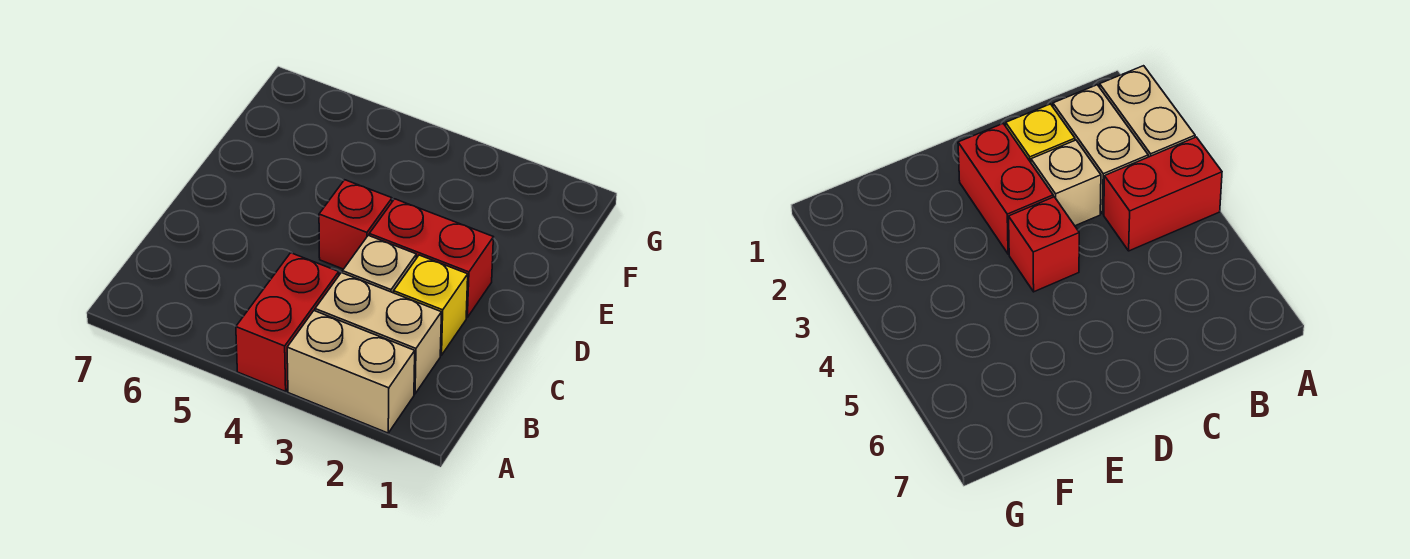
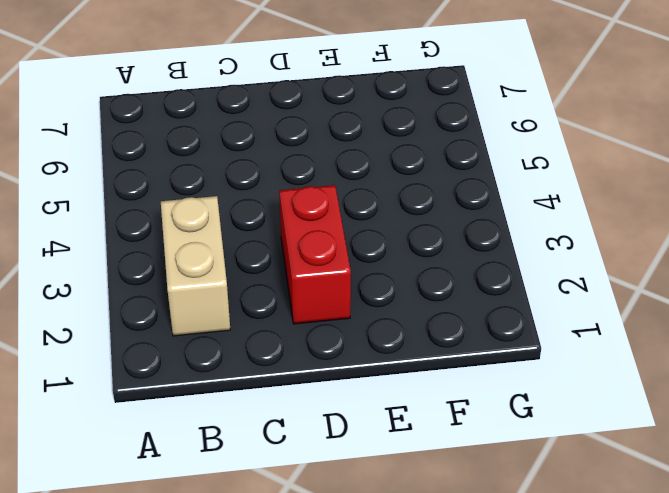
none -> tan 1x2 brick [287,311,415,433]
none -> red 1x2 brick [236,253,339,391]

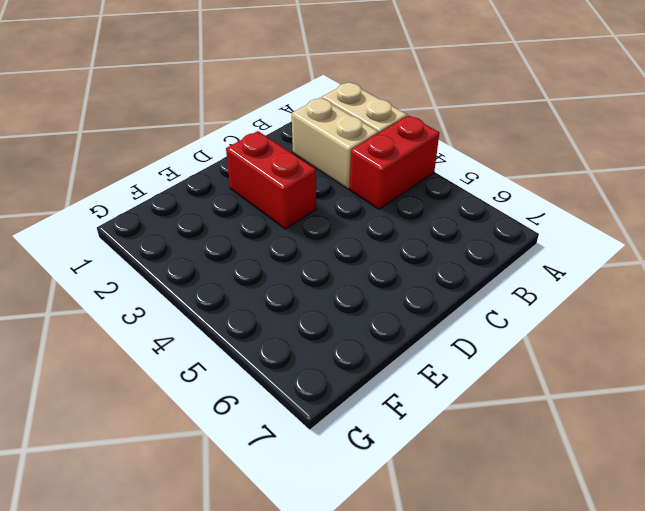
none -> yellow 1x1 brick [394,255,468,355]
none -> tan 1x1 brick [342,235,416,293]

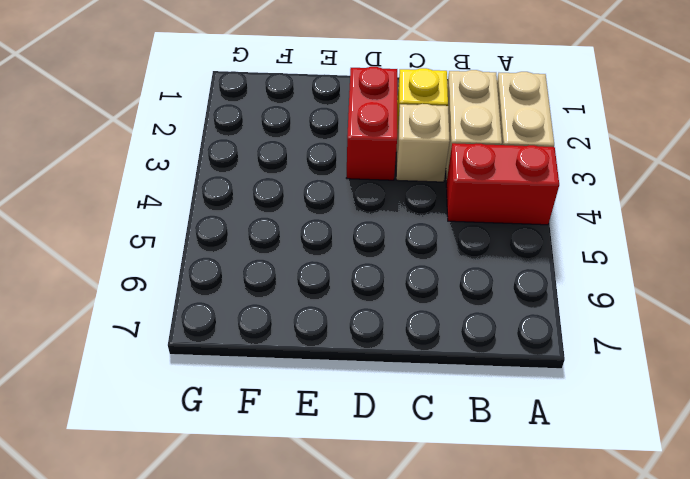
none -> red 1x1 brick [319,180,392,269]

